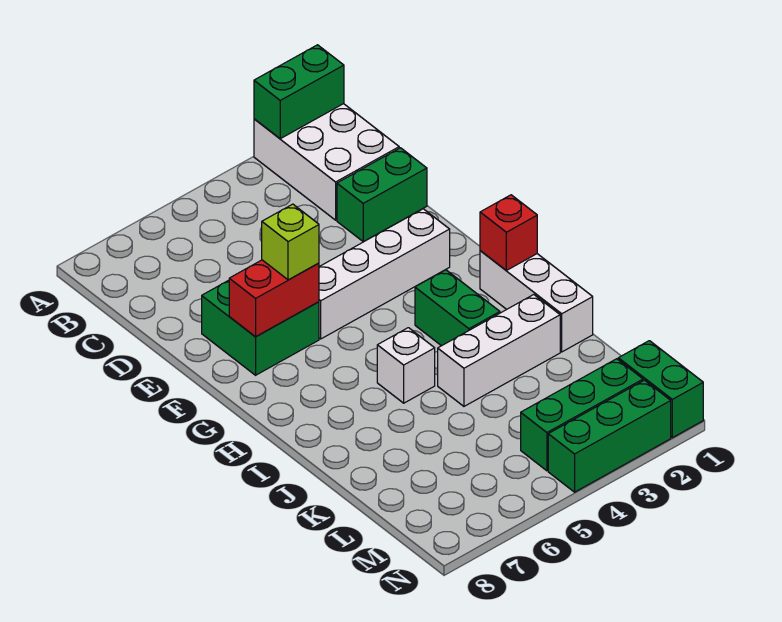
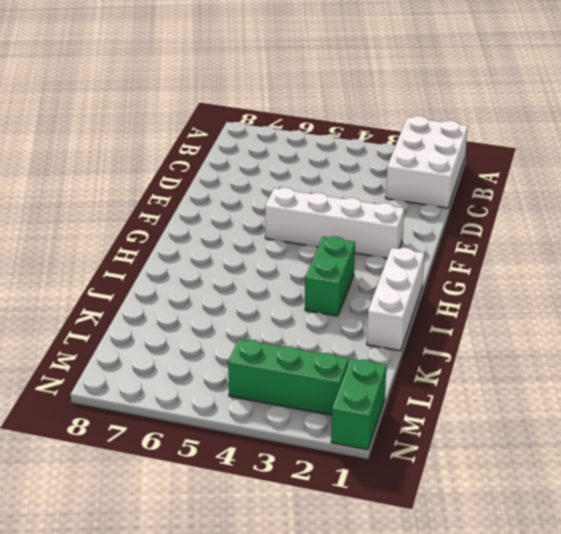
none -> green 1x2 brick [337,148,427,242]
none -> green 2x2 brick [202,280,319,375]
none -> white 1x1 brick [377,328,435,403]

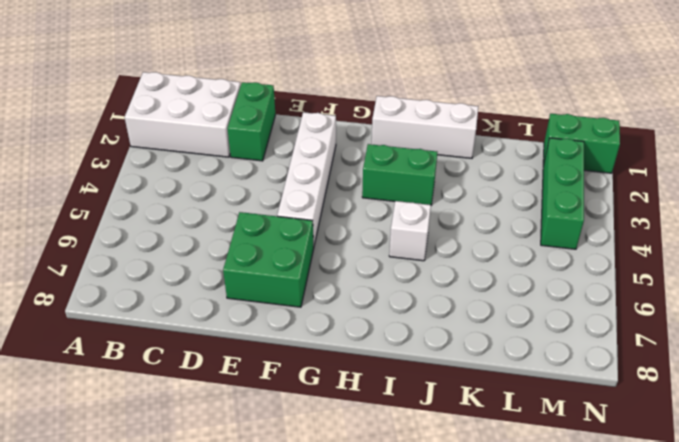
none -> white 1x3 brick [438,295,560,406]
none -> green 1x3 brick [548,380,671,492]
none -> green 1x2 brick [254,45,344,139]

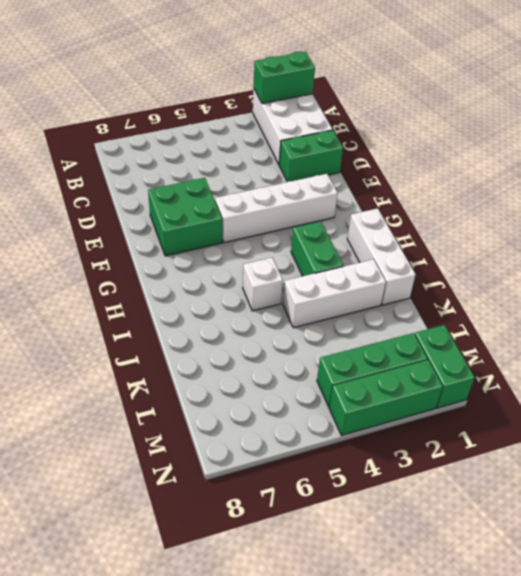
none -> red 1x2 brick [229,260,319,337]
none -> red 1x1 brick [480,195,537,270]
none -> lime 1x1 brick [262,204,319,280]

